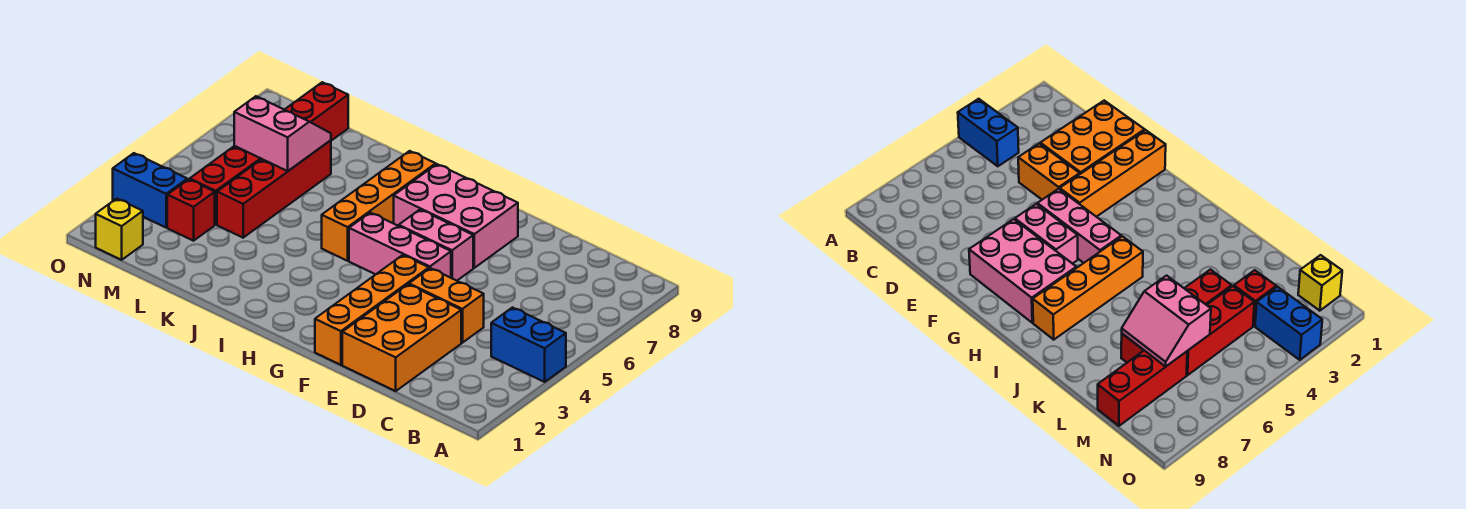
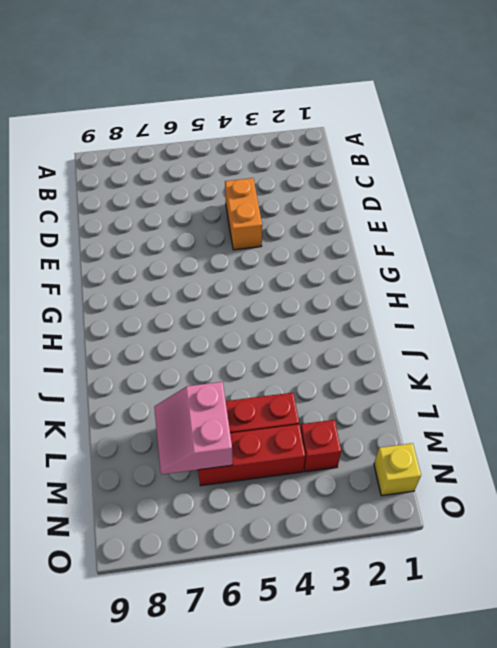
none -> blue 1x2 brick [491,308,566,382]
none -> orange 2x3 brick [342,284,461,391]
none -> orange 1x4 brick [315,255,429,365]

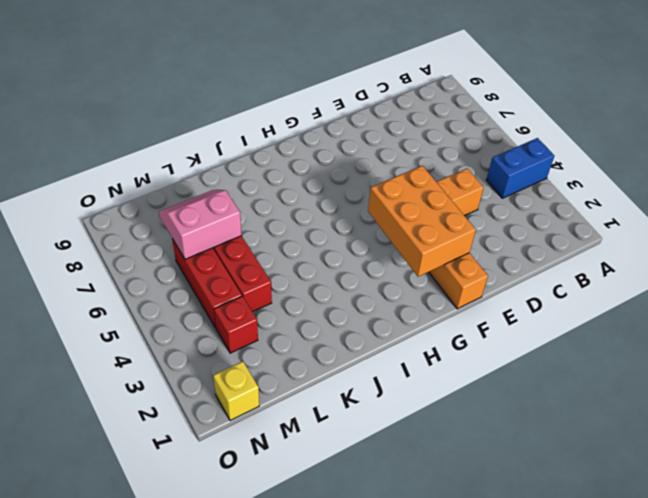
orange 2x3 brick [368,166,476,277] -> orange 2x3 brick moved to [342,284,461,391]
none -> pink 1x3 brick [349,213,451,278]
none -> pink 1x2 brick [399,210,473,281]
none -> pink 2x3 brick [394,164,518,268]

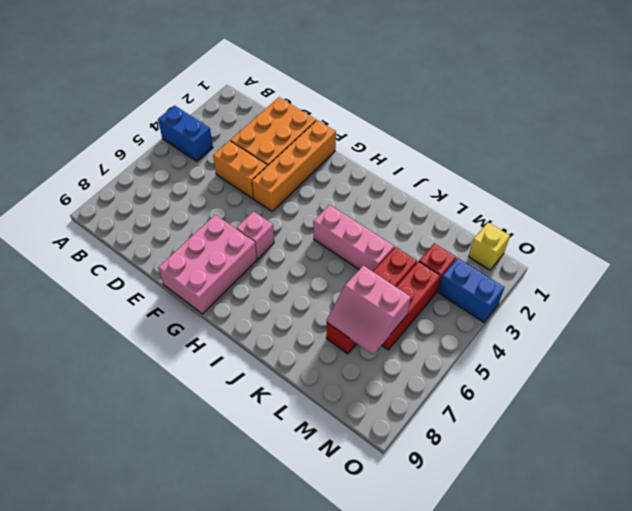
pink 2x3 brick [158,215,257,314] -> pink 2x3 brick turned to [394,164,518,268]
pink 1x1 brick [236,212,274,259] -> pink 1x2 brick [399,210,473,281]
pink 1x3 brick [313,205,394,271] -> pink 1x3 brick moved to [349,213,451,278]
none -> orange 1x4 brick [322,151,436,261]
none -> red 1x3 brick [285,82,348,141]

